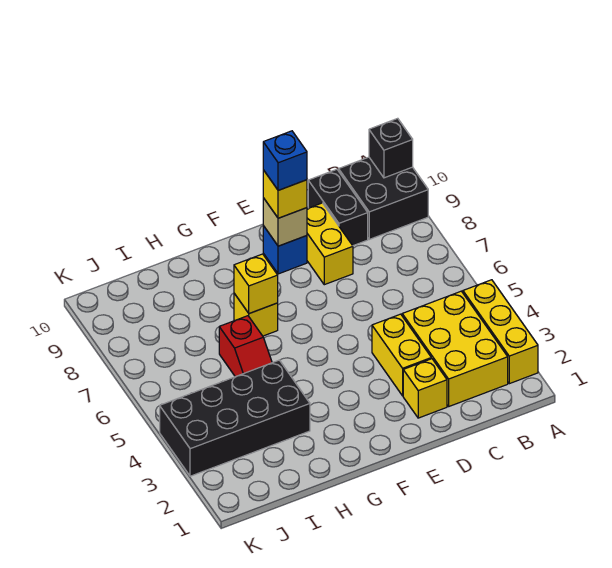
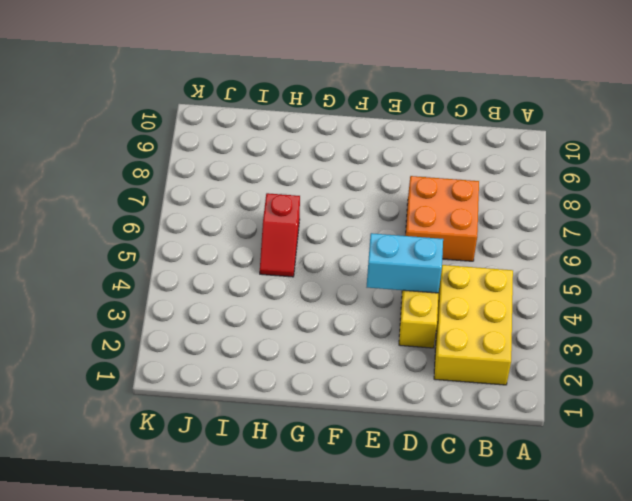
orange 2x2 brick [406,176,479,261] -> none
cyan 1x2 brick [367,233,443,293] -> none
none -> yellow 1x3 brick [463,280,538,384]
none -> black 2x2 brick [339,157,428,239]
none -> black 1x2 brick [308,169,368,246]

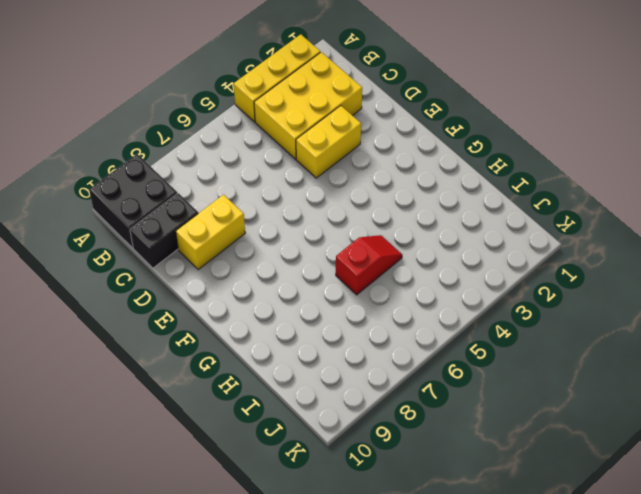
none -> yellow 1x1 brick [403,359,447,418]
none -> blue 1x1 brick [263,226,307,274]
none -> yellow 1x1 brick [234,293,278,336]

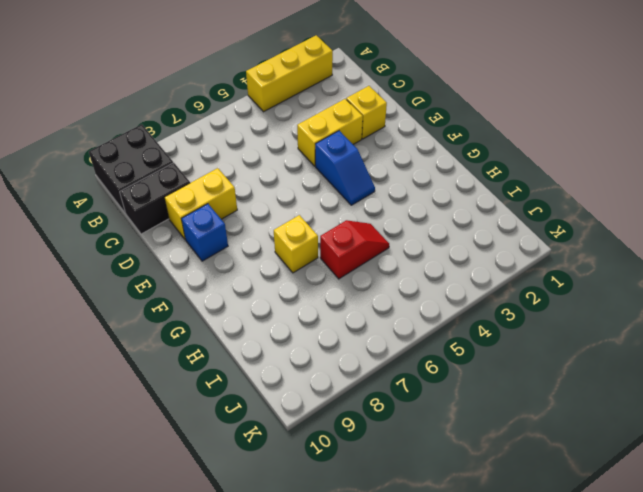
blue 1x2 slope [315,131,375,205] -> none
none -> yellow 2x3 brick [402,291,508,406]
none -> black 2x4 brick [160,360,310,476]
none -> black 1x1 brick [369,118,413,178]

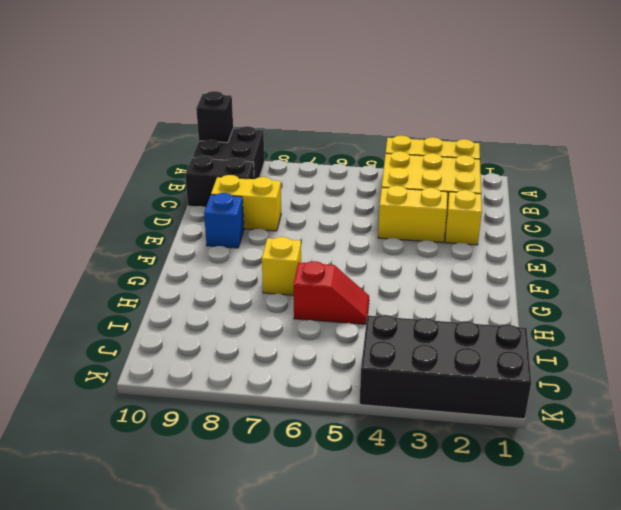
black 2x4 brick [360,315,531,419] -> black 2x4 brick turned to [160,360,310,476]
none -> tan 1x1 brick [263,198,307,246]
none -> yellow 1x1 brick [234,254,278,314]
none -> yellow 1x1 brick [263,170,307,218]

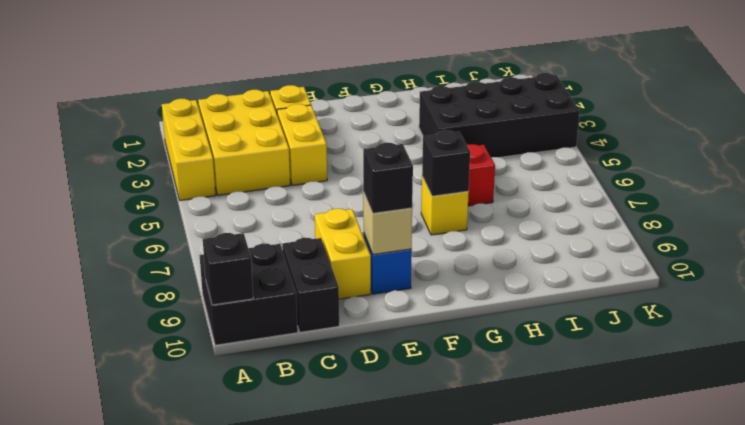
black 1x1 brick [363,143,413,213] -> yellow 1x1 brick [263,170,307,218]
black 1x1 brick [422,130,470,196] -> yellow 1x1 brick [234,254,278,314]
none -> blue 1x1 brick [263,131,307,190]

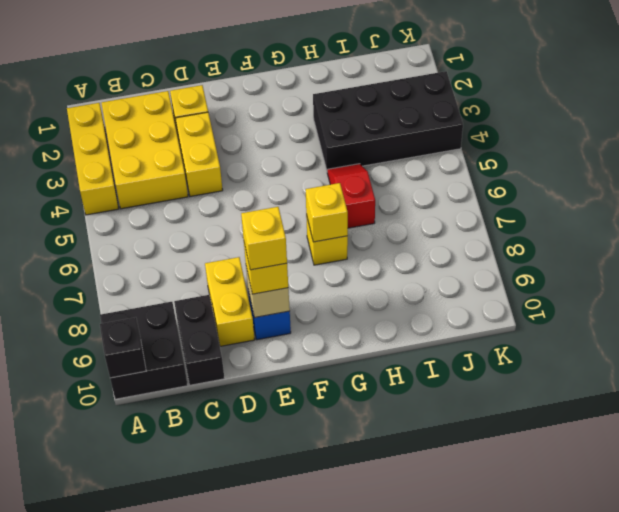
yellow 1x1 brick [241,207,287,270] -> blue 1x1 brick [263,131,307,190]

